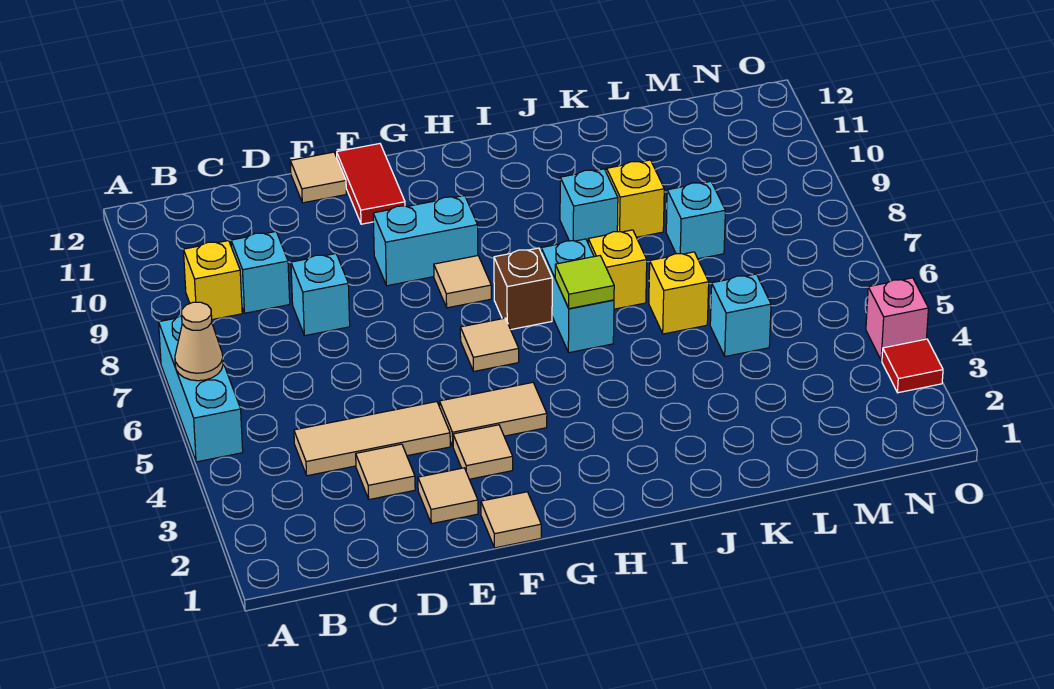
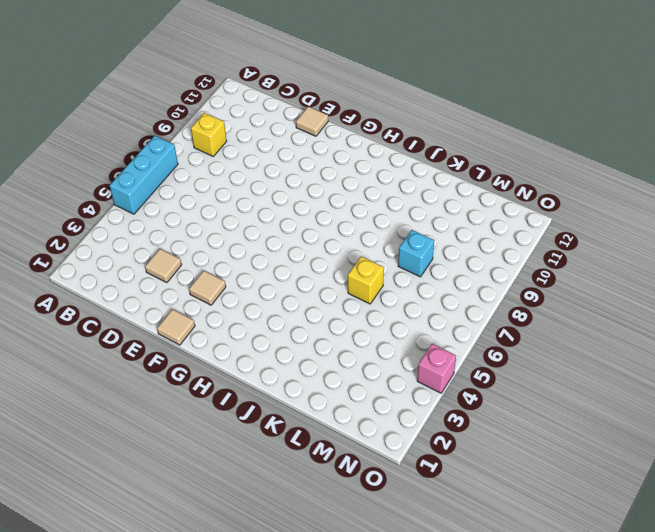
none -> tan 1x3 tile [294,402,450,476]
none -> cyan 1x1 brick [231,232,290,313]
none -> cyan 1x1 brick [291,254,350,336]

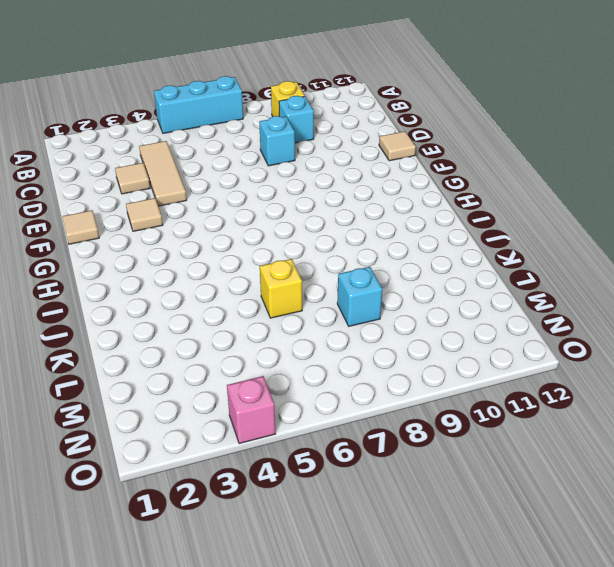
none -> tan 1x1 tile [418,468,478,524]
none -> tan 1x2 tile [440,382,547,446]
none -> cyan 1x2 brick [373,195,478,286]

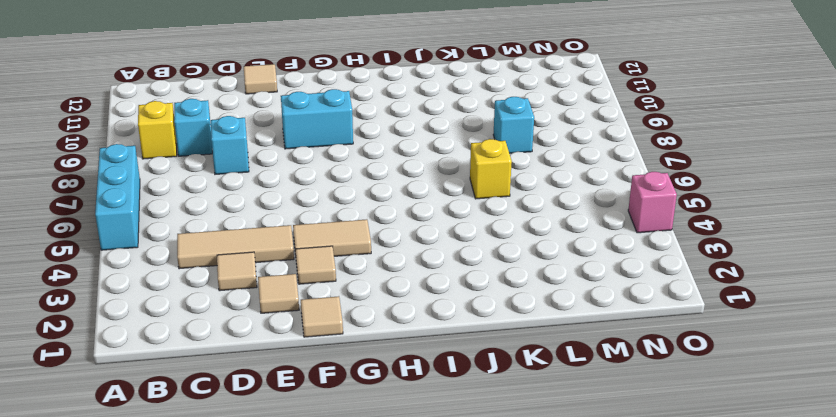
none -> red 1x2 tile [337,144,405,224]
none -> tan 1x1 tile [460,318,519,371]
none -> tan 1x1 tile [434,256,491,308]

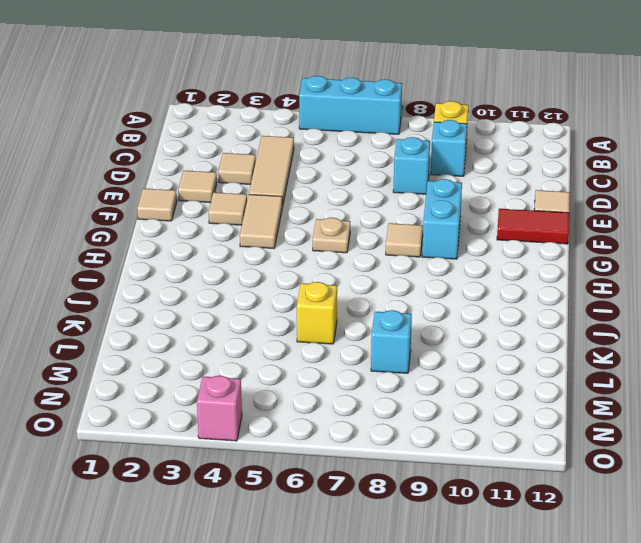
tan 1x1 plate [313,218,350,253] -> tan 1x1 tile [460,318,519,371]
none -> brown 1x1 brick [494,248,552,329]
none -> cyan 1x2 brick [541,239,614,353]
none -> yellow 1x1 brick [588,230,647,309]

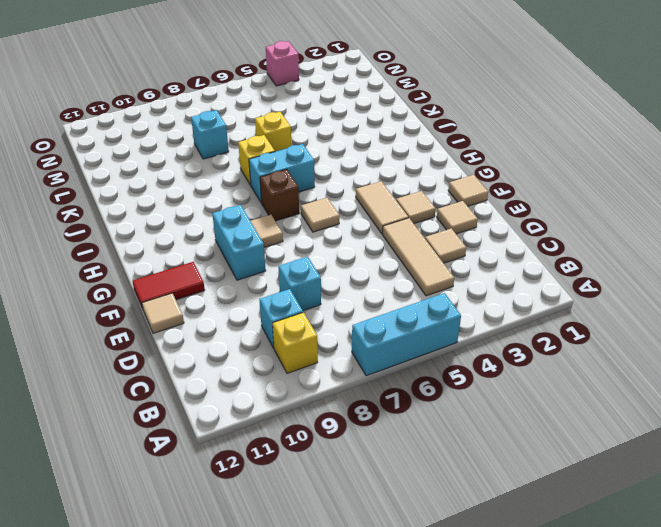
none -> cyan 1x1 brick [560,169,618,242]
none -> yellow 1x1 brick [607,160,664,237]
none -> cyan 1x1 brick [710,274,771,357]

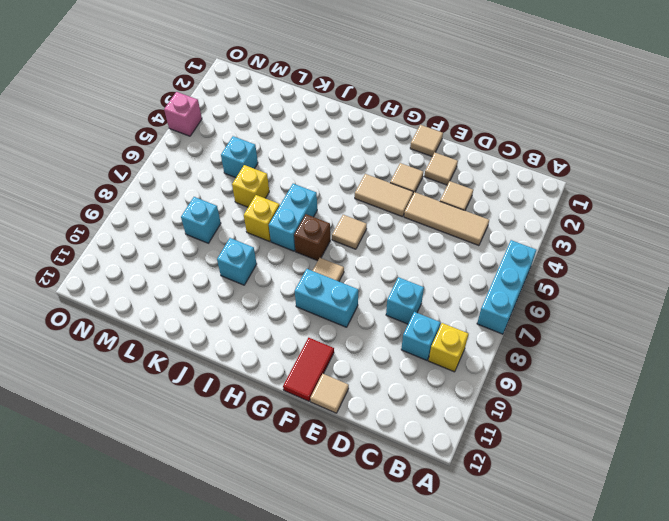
none -> yellow 1x1 brick [607,160,664,237]
none -> red 1x1 tile [882,339,943,393]
none -> tan 1x1 cone [175,302,223,381]

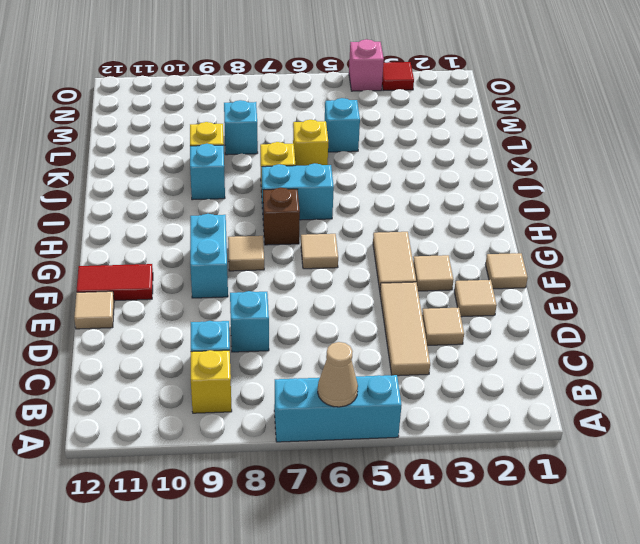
none -> lime 1x1 tile [555,256,614,309]

